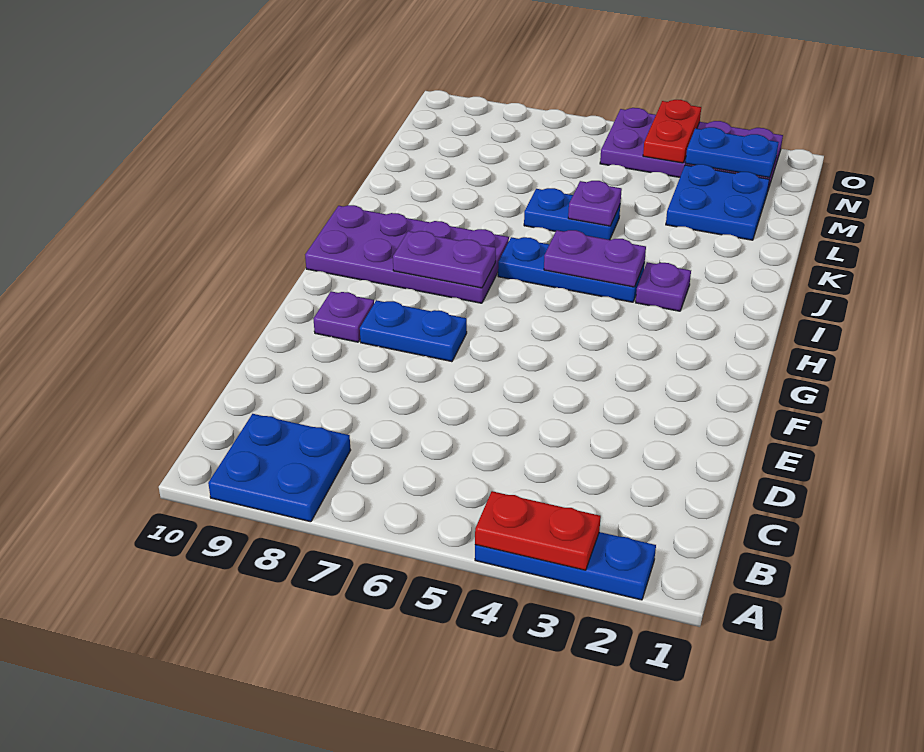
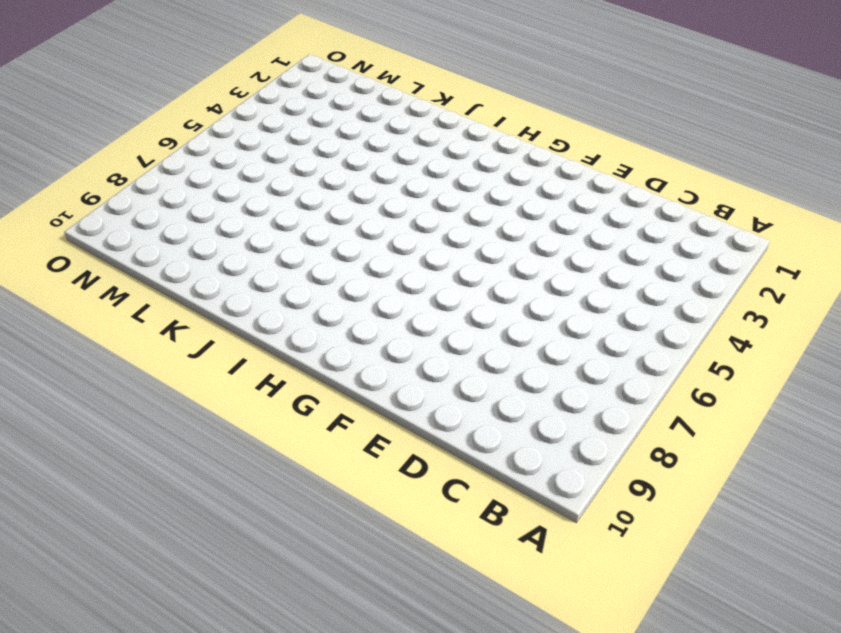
none -> blue 1x3 plate [475,532,656,600]
none -> blue 2x2 plate [208,414,351,522]
none -> blue 1x2 plate [360,300,467,362]

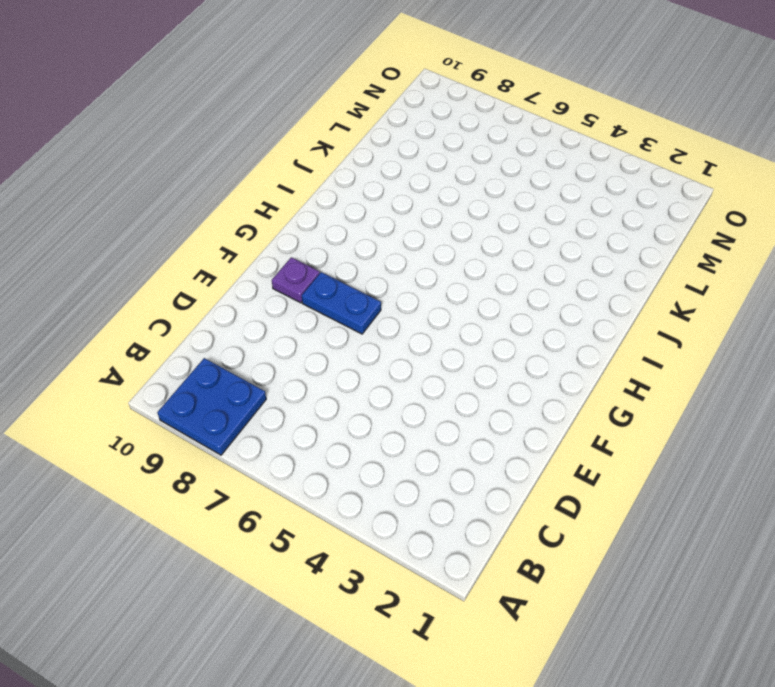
none -> blue 1x3 plate [475,532,656,600]
none -> purple 2x4 plate [305,205,509,303]
none -> purple 1x1 plate [636,262,691,311]

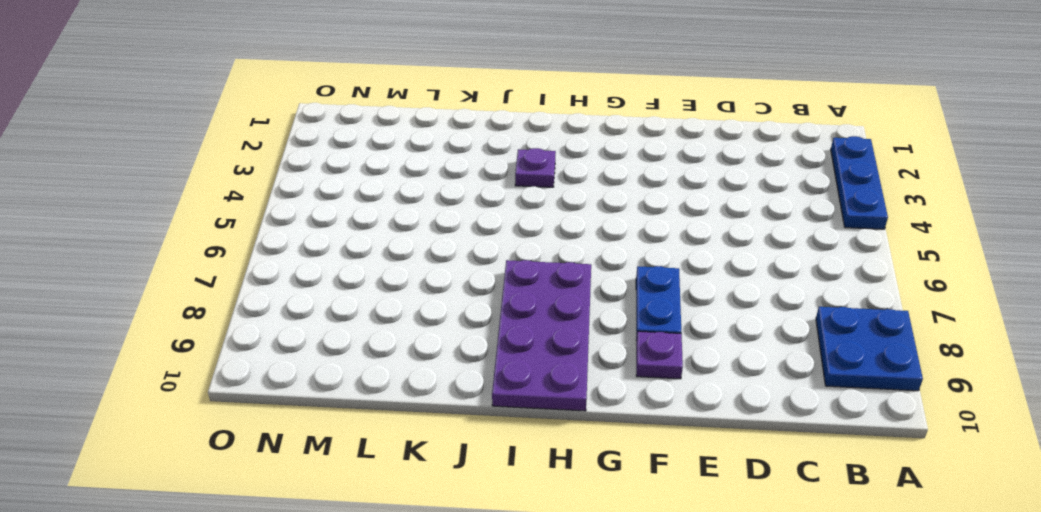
none -> blue 1x3 plate [498,237,645,302]
none -> blue 1x2 plate [524,188,620,240]
none -> blue 2x2 plate [666,164,769,240]

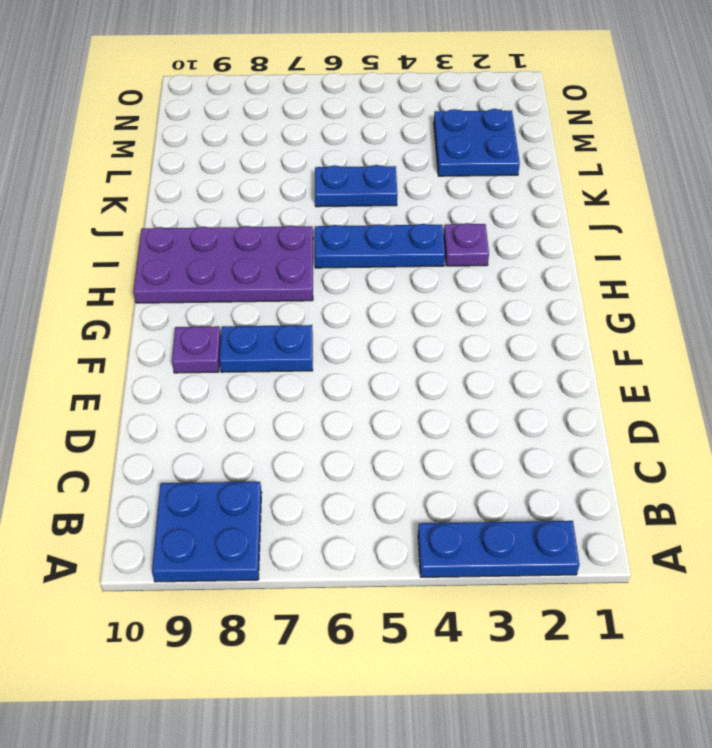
none -> purple 2x4 plate [600,108,783,190]
none -> red 1x2 plate [475,491,601,570]
none -> purple 1x2 plate [393,231,496,288]

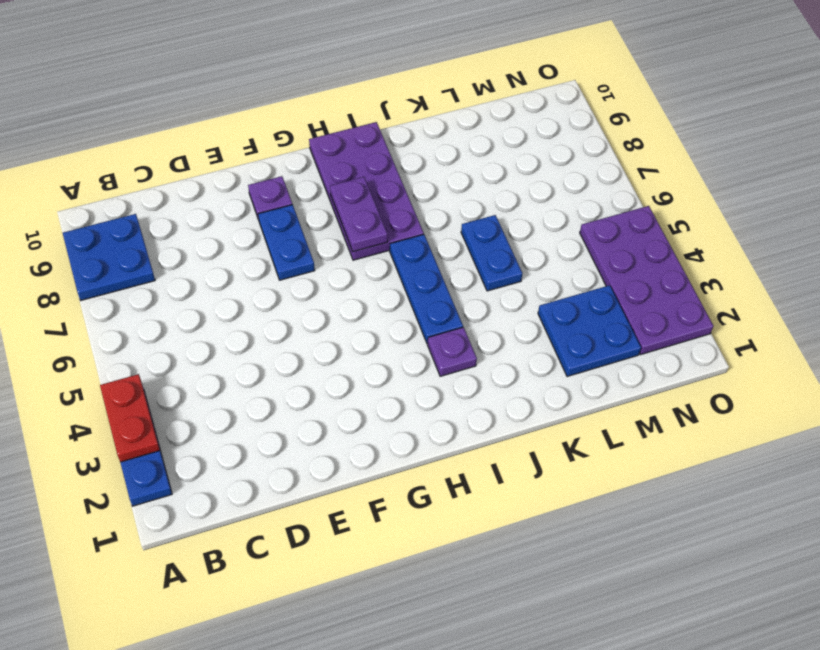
none -> purple 1x2 plate [544,230,646,287]
none -> purple 1x1 plate [568,181,622,226]
none -> blue 1x2 plate [686,127,779,178]

